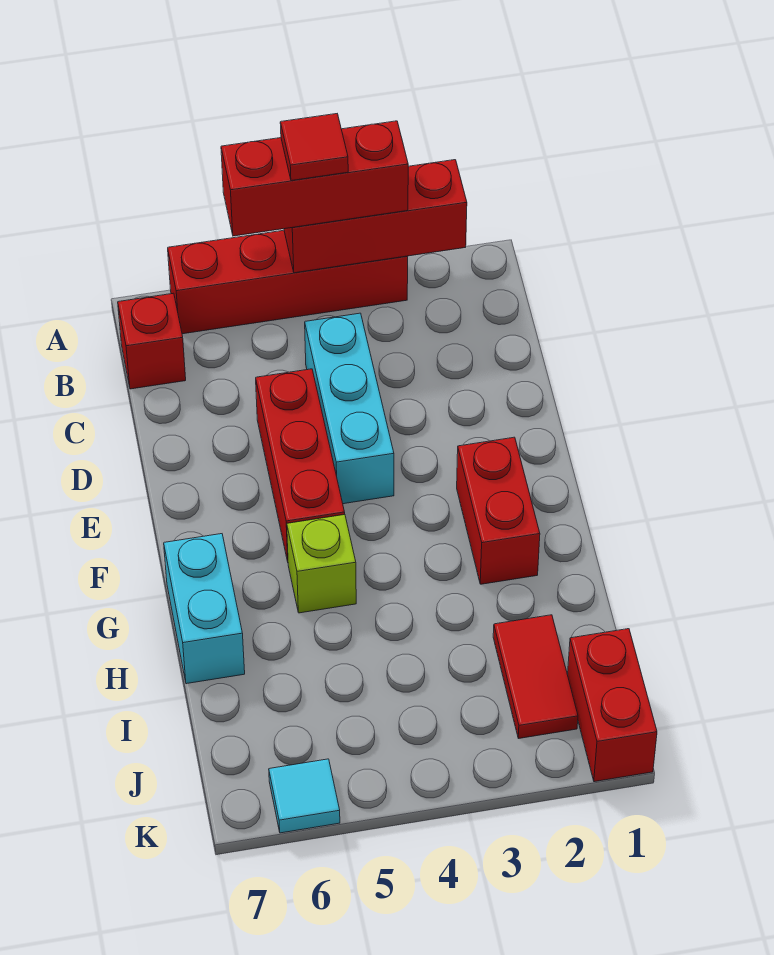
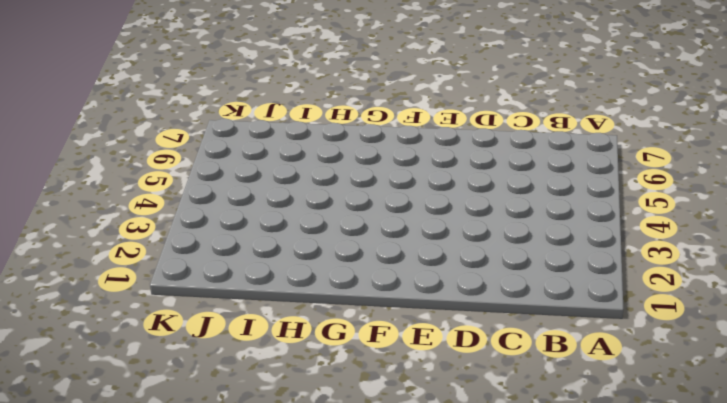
none -> red 1x4 brick [168,230,408,334]
none -> red 1x1 brick [118,293,186,389]
none -> cyan 1x3 brick [305,313,394,504]

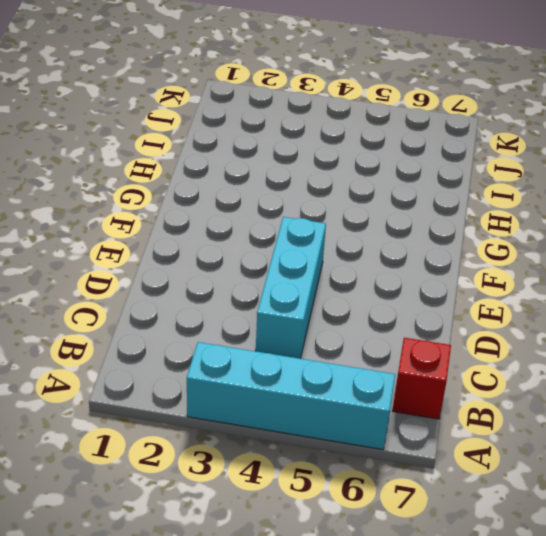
cyan 1x4 brick [187,342,395,450] -> red 1x4 brick [168,230,408,334]
none -> red 1x3 brick [256,369,345,561]
none -> red 1x2 brick [457,437,540,584]
none -> lime 1x1 brick [287,515,356,613]

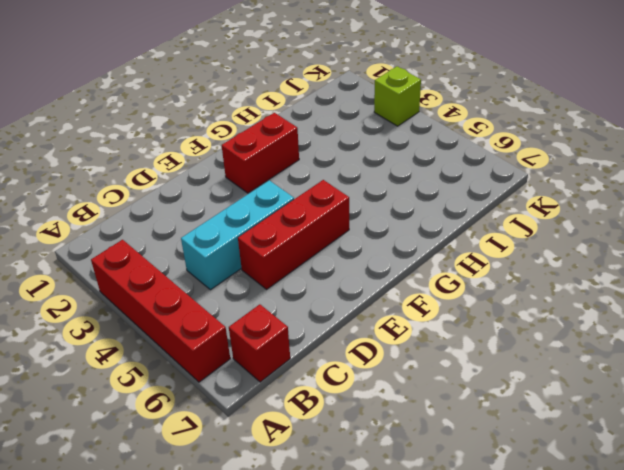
lime 1x1 brick [374,66,421,126] -> lime 1x1 brick moved to [287,515,356,613]
none -> cyan 1x2 brick [164,534,245,684]
none -> red 1x2 tile [493,615,578,739]
none -> red 1x2 brick [568,629,657,782]

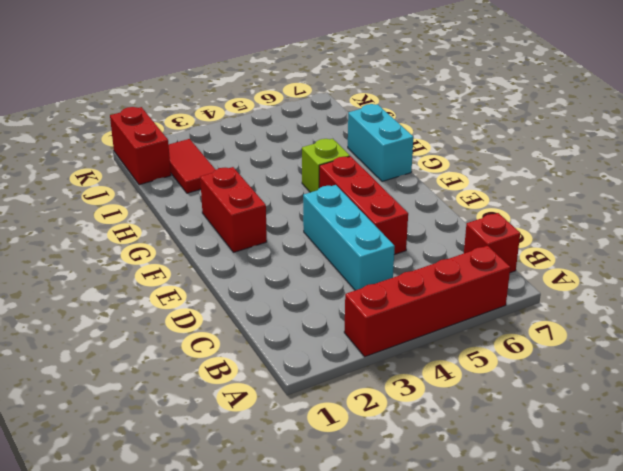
none -> cyan 1x1 tile [269,759,340,833]
none -> red 1x3 brick [284,160,467,273]
none -> red 1x3 brick [221,121,408,236]

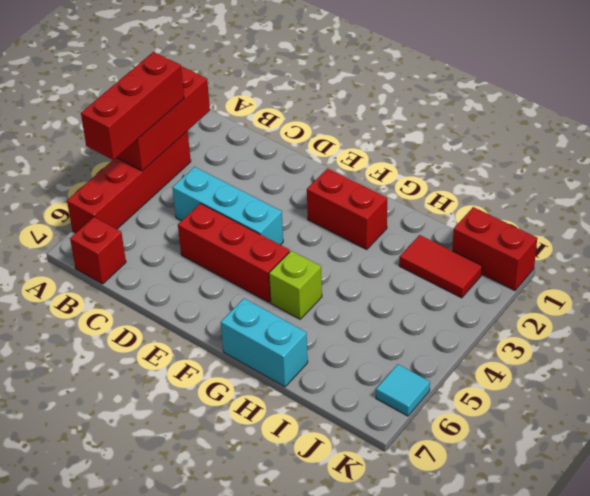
none -> red 1x1 tile [280,114,348,181]

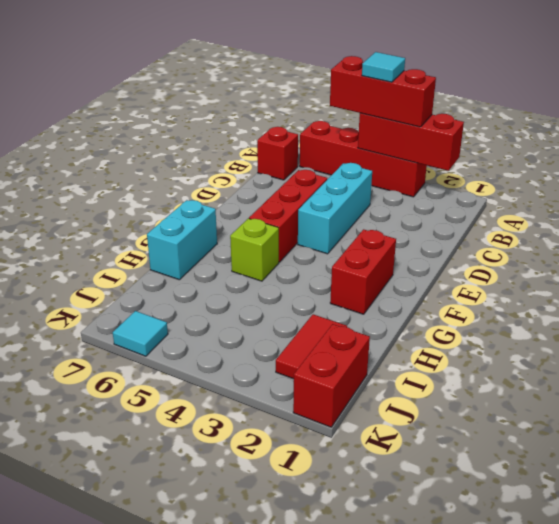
cyan 1x1 tile [362,52,405,82] -> red 1x1 tile [280,114,348,181]

